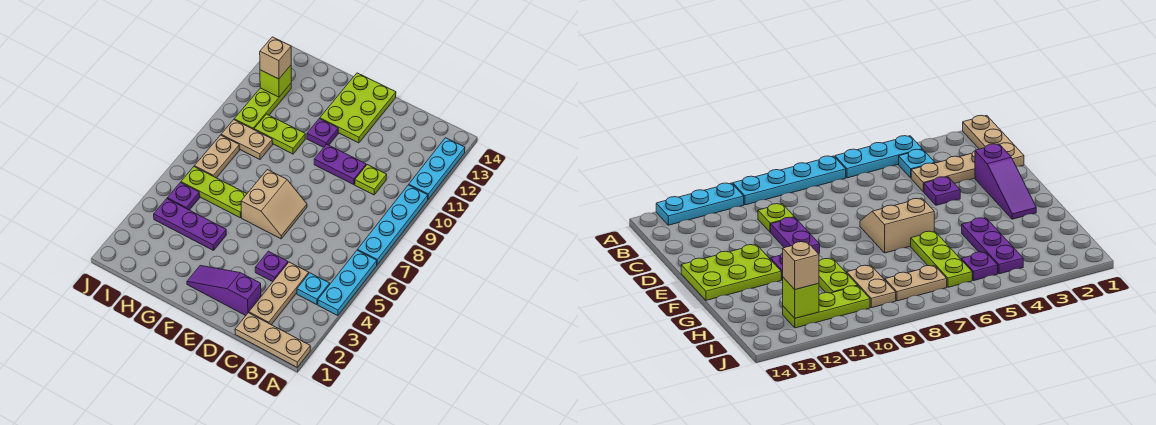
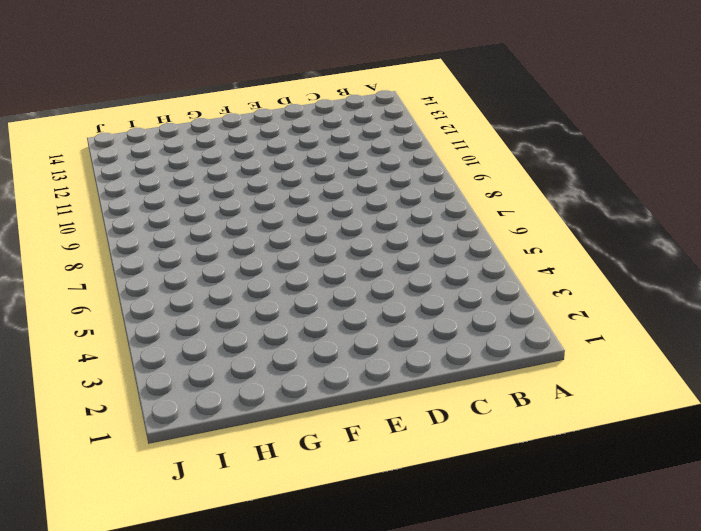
none -> tan 1x3 plate [235,313,310,367]
none -> cyan 1x3 plate [318,250,377,316]
none -> cyan 1x4 plate [358,185,428,265]

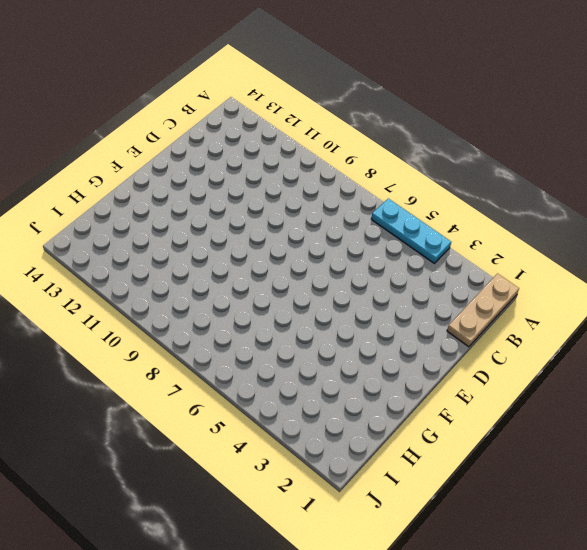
none -> cyan 1x4 plate [358,185,428,265]
none -> cyan 1x3 plate [409,138,465,199]
none -> cyan 1x1 plate [297,273,330,304]

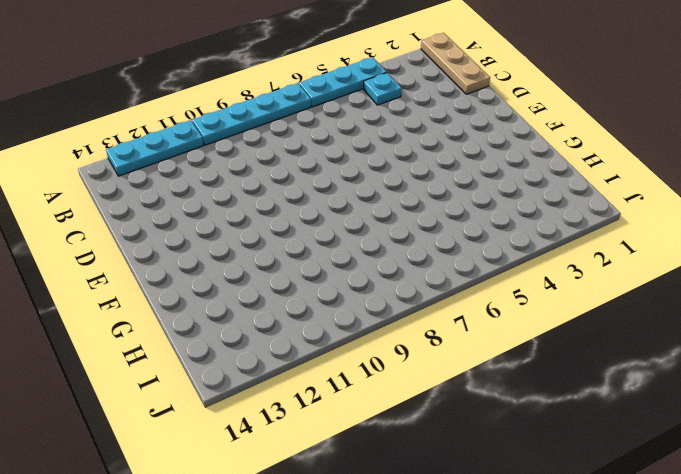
none -> tan 1x3 plate [249,262,309,325]
none -> lime 1x1 plate [355,165,387,195]
none -> purple 1x3 slope [187,266,261,316]

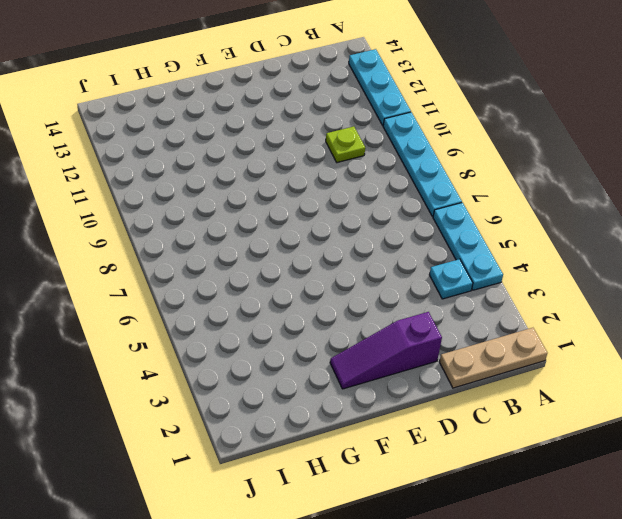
none -> tan 1x3 plate [249,262,309,325]
none -> purple 1x1 plate [255,251,288,282]
none -> purple 1x2 plate [314,144,366,185]

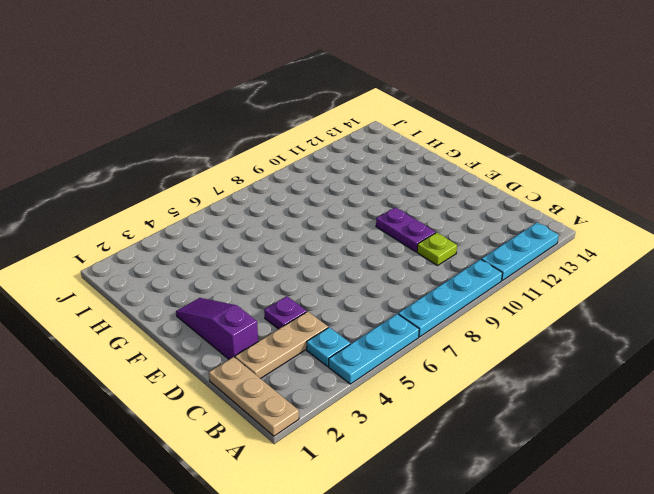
none -> tan 2x2 slope [241,170,307,239]
none -> lime 2x3 plate [320,73,396,143]
none -> purple 1x1 plate [307,119,338,147]

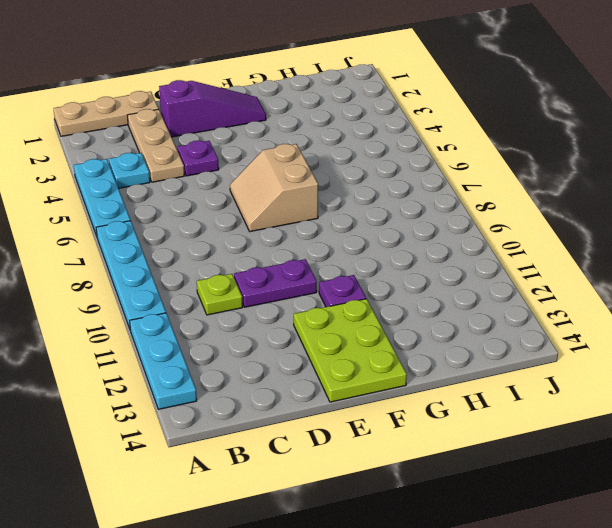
none -> purple 1x3 plate [154,199,226,251]
none -> lime 1x3 plate [181,167,247,218]
none -> lime 1x2 plate [254,114,305,154]

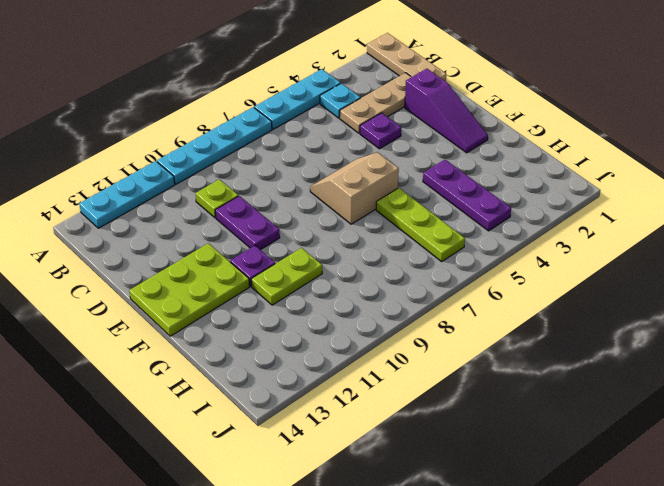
lime 1x2 plate [251,248,322,305] -> lime 1x2 plate turned to [254,114,305,154]
none -> tan 1x2 plate [221,120,273,159]
none -> purple 1x1 plate [167,183,200,210]
none -> tan 1x2 plate [194,135,240,178]

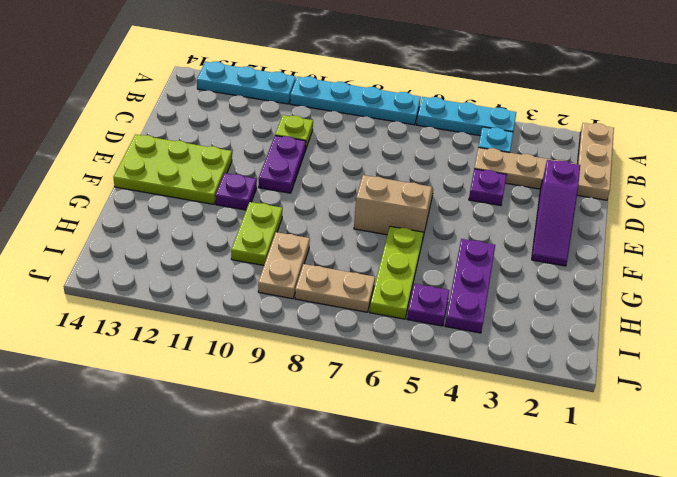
none -> lime 1x3 plate [234,84,291,130]
none -> lime 1x1 brick [260,65,291,97]
none -> tan 1x1 brick [260,37,291,79]

